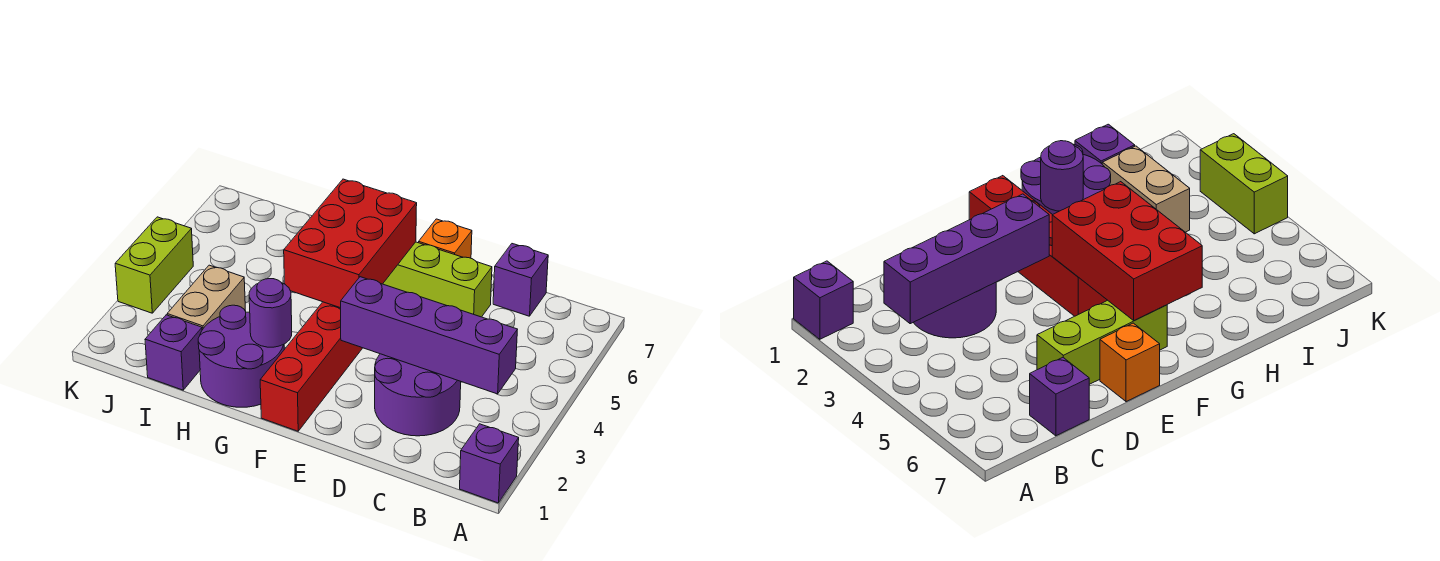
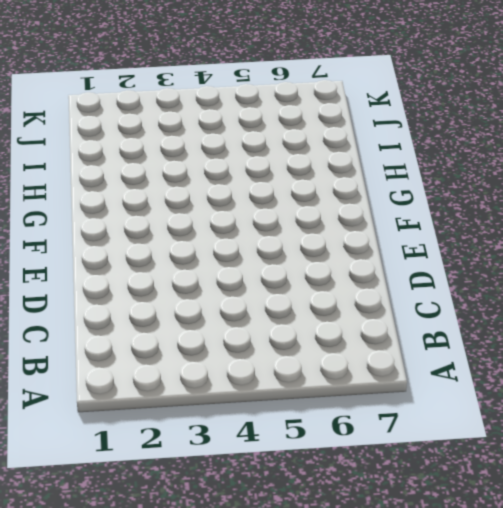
none -> purple 1x1 brick [460,424,519,503]
none -> purple 2x2 round brick [375,354,461,436]
none -> purple 1x1 brick [493,244,548,316]

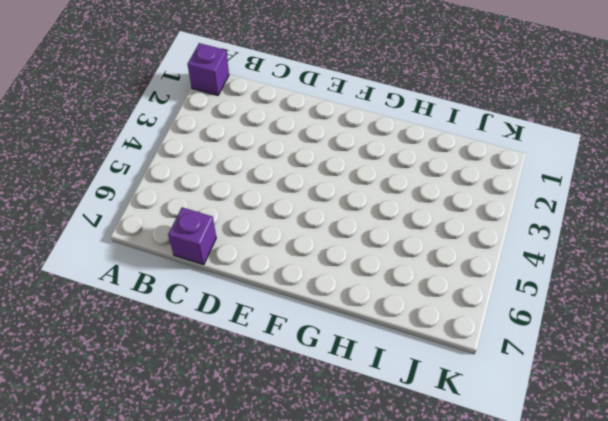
none -> purple 2x2 round brick [375,354,461,436]
none -> lime 1x3 brick [383,242,492,317]
none -> orange 1x1 brick [419,219,472,258]

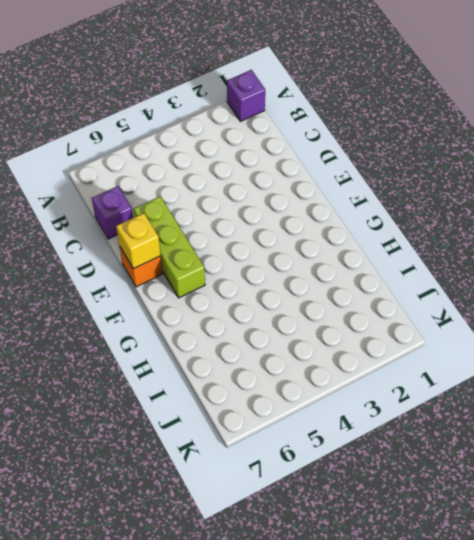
yellow 1x1 brick [116,213,161,269] -> none
none -> purple 2x2 round brick [375,354,461,436]
none -> red 1x4 brick [260,302,362,431]
none -> purple 2x2 round brick [198,305,284,407]

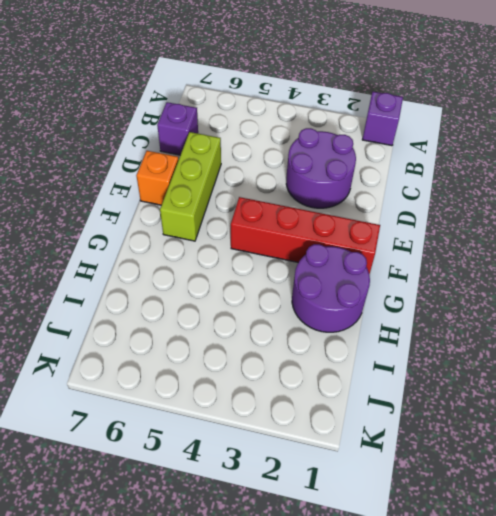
none -> purple 1x1 brick [145,315,202,390]
none -> tan 1x2 brick [167,265,245,330]
none -> lime 1x2 brick [115,217,193,313]

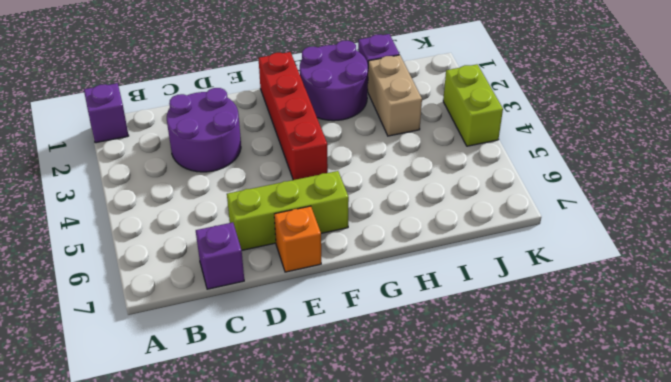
none -> purple 1x4 brick [341,277,517,394]
none -> red 2x3 brick [284,179,417,308]
none -> purple 1x1 round brick [249,279,292,347]

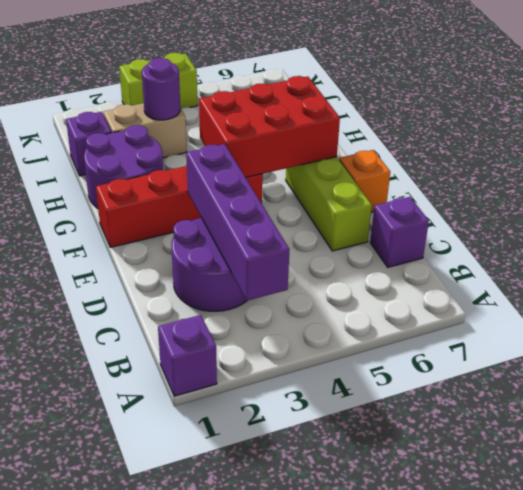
purple 1x1 round brick [142,58,180,120] -> purple 1x1 round brick moved to [249,279,292,347]

